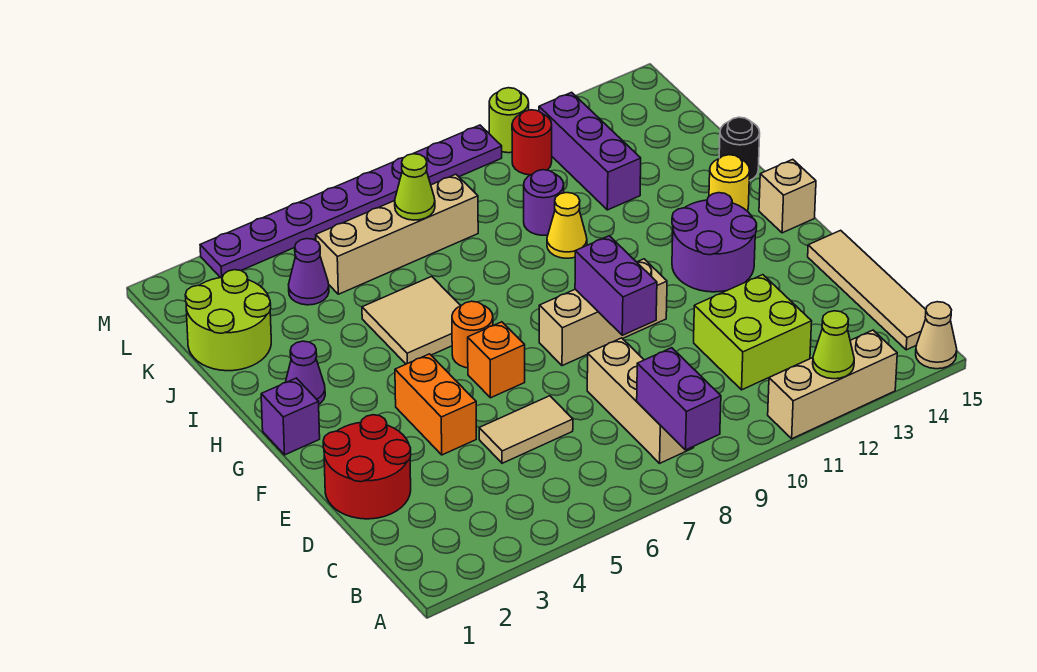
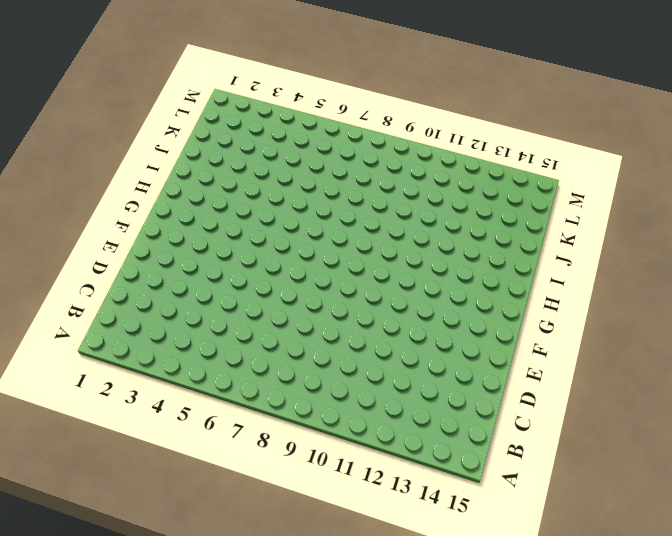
none -> tan 1x3 brick [768,330,897,439]
none -> tan 1x1 cone [916,302,957,369]
none -> tan 1x3 brick [587,338,694,463]
none -> tan 1x4 tile [808,230,926,350]

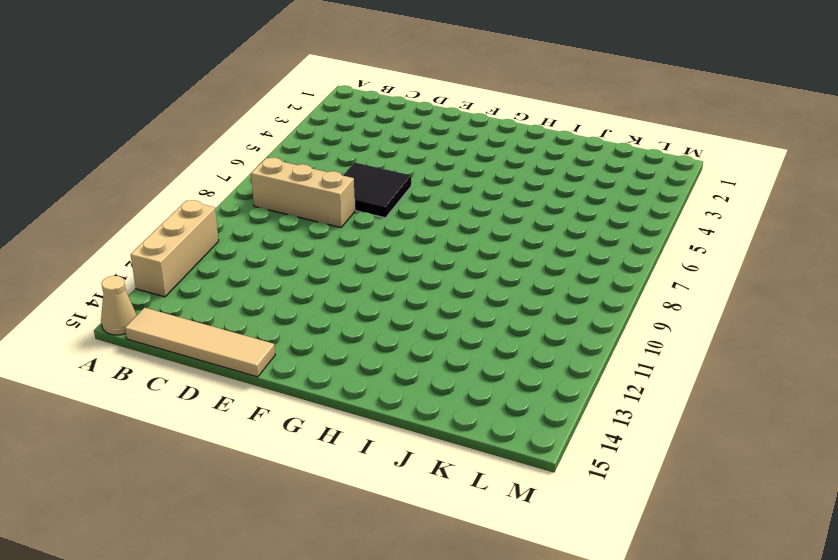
black 2x2 tile [343,162,411,218] -> tan 1x2 tile [479,396,573,463]
none -> lime 2x2 brick [694,275,812,390]
none -> red 2x2 round brick [323,415,411,519]
none -> orange 1x2 brick [395,354,476,455]
none -> orange 1x1 brick [468,322,525,398]

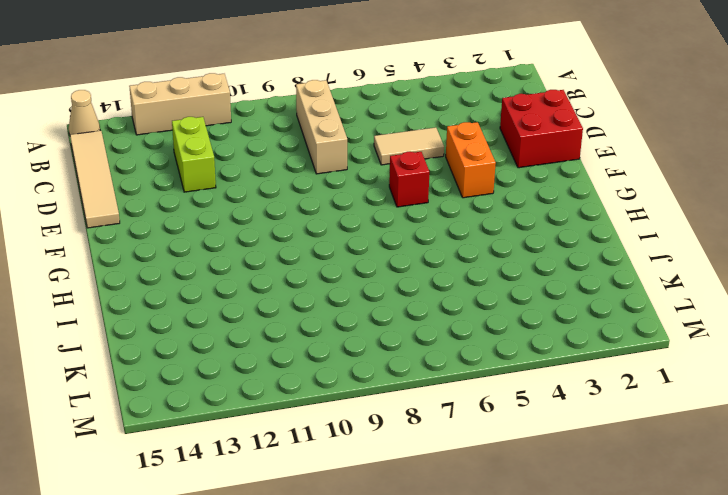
lime 1x2 brick [172,117,216,192] -> lime 2x2 brick [694,275,812,390]
red 2x2 brick [500,90,583,168] -> red 2x2 round brick [323,415,411,519]
red 1x1 brick [389,152,429,207] -> orange 1x1 brick [468,322,525,398]
none -> tan 1x3 brick [539,259,667,366]
none -> purple 2x2 round brick [672,193,757,292]
none -> purple 1x1 brick [261,378,320,455]
none -> orange 1x1 round brick [452,301,493,368]

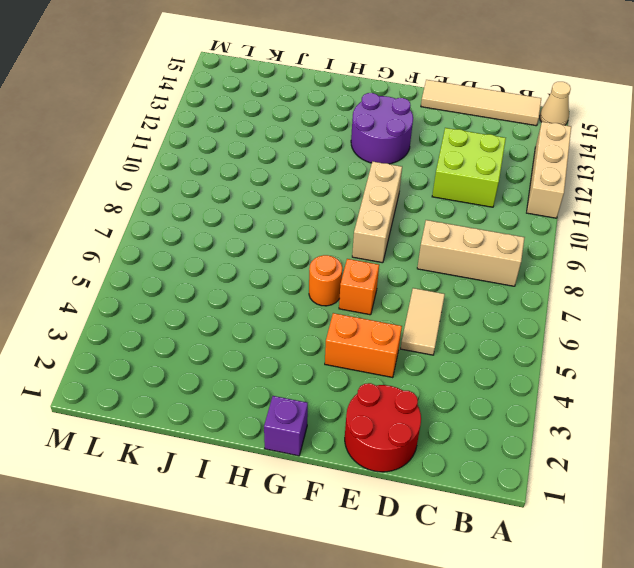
none -> tan 1x1 brick [759,159,816,233]
none -> purple 1x1 cone [285,341,325,404]
none -> tan 2x2 tile [362,276,461,364]
none -> yellow 1x1 round brick [709,155,750,211]

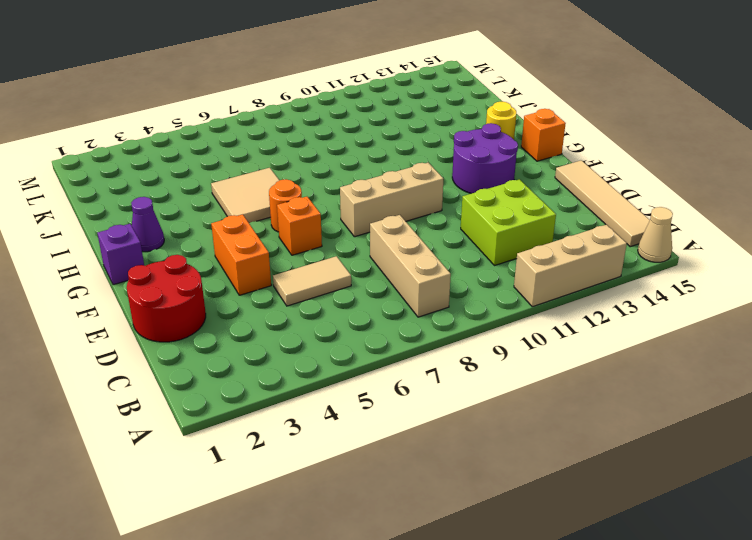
orange 1x1 brick [521,109,566,161] -> tan 1x1 brick [759,159,816,233]
none -> yellow 1x1 cone [547,193,587,258]
none -> black 1x1 round brick [719,117,760,181]
none -> lime 2x2 round brick [185,270,271,371]
none -> purple 1x1 round brick [524,170,564,235]

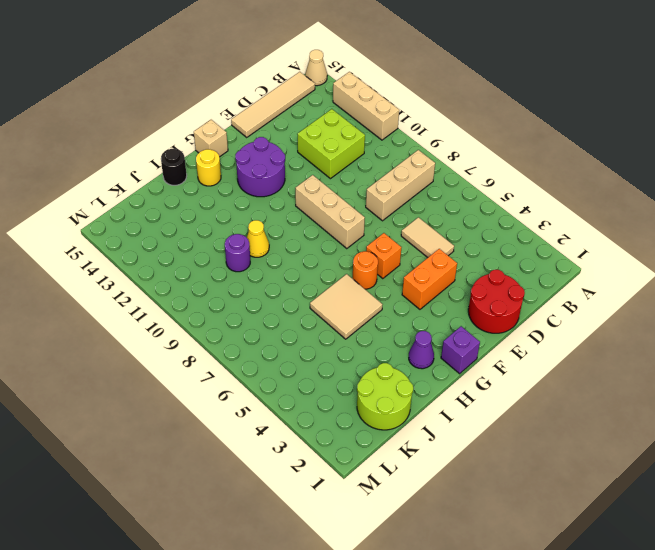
none -> purple 1x3 brick [539,92,641,210]
none -> purple 1x1 cone [289,239,329,305]
none -> tan 1x4 brick [316,174,478,294]
none -> red 1x1 round brick [512,110,552,175]

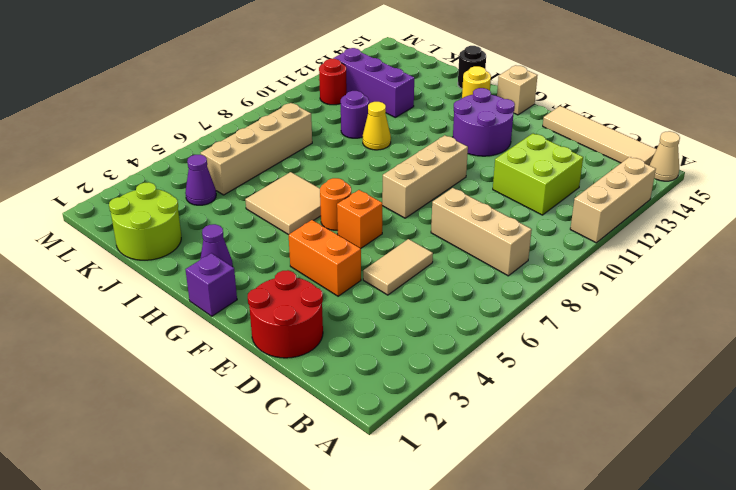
none -> purple 1x8 plate [200,125,502,278]
none -> lime 1x1 round brick [489,88,529,153]
none -> purple 1x2 brick [637,348,721,450]
none -> lime 1x1 cone [813,311,854,379]

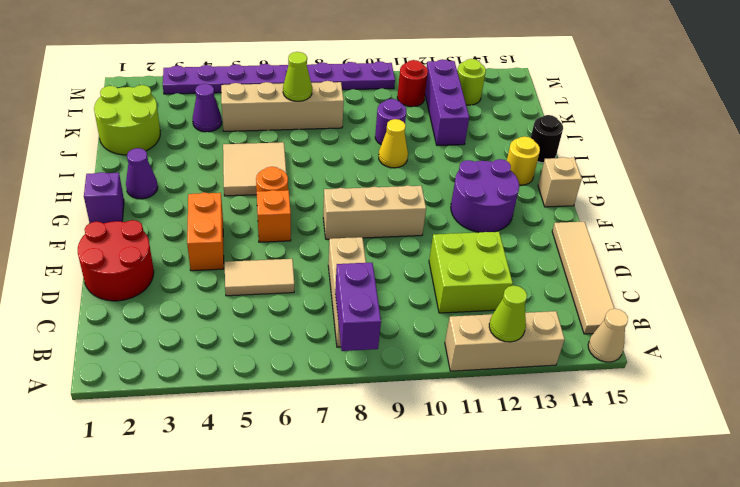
lime 1x1 round brick [457,59,486,105] -> lime 1x1 round brick moved to [489,88,529,153]
none -> purple 1x2 brick [575,236,657,335]

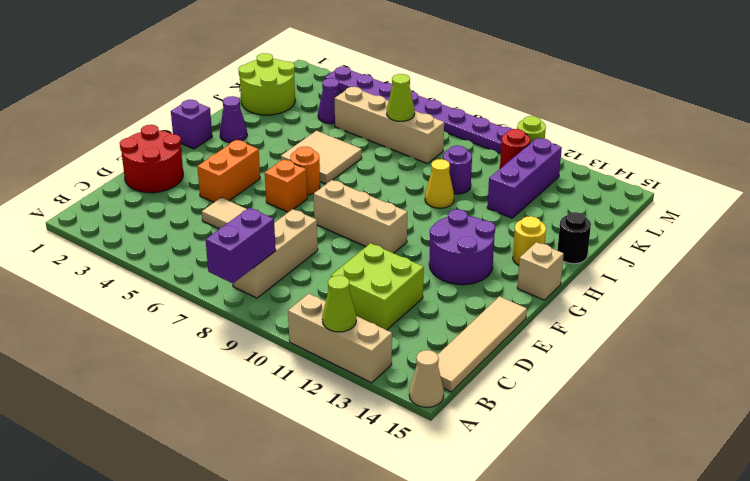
none -> purple 1x2 brick [575,236,657,335]

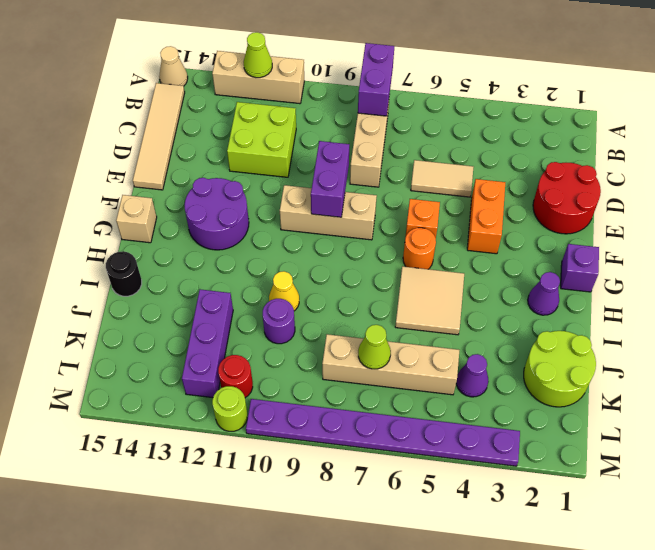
none -> yellow 1x1 round brick [709,155,750,211]

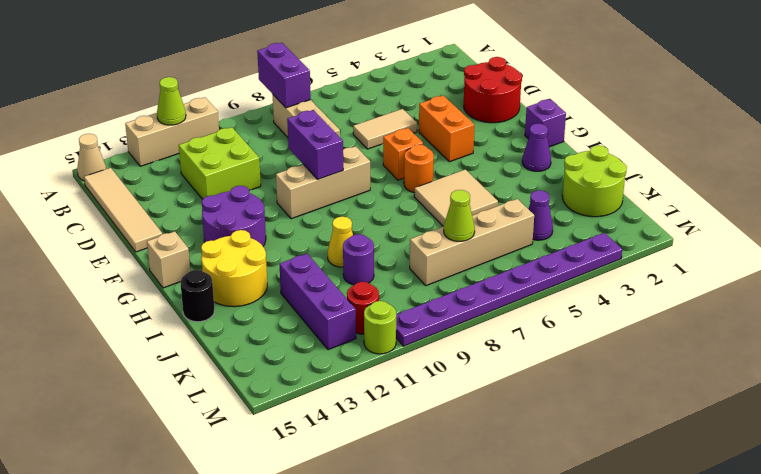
yellow 2x2 round brick [201,230,267,307] -> yellow 1x1 round brick [709,155,750,211]

